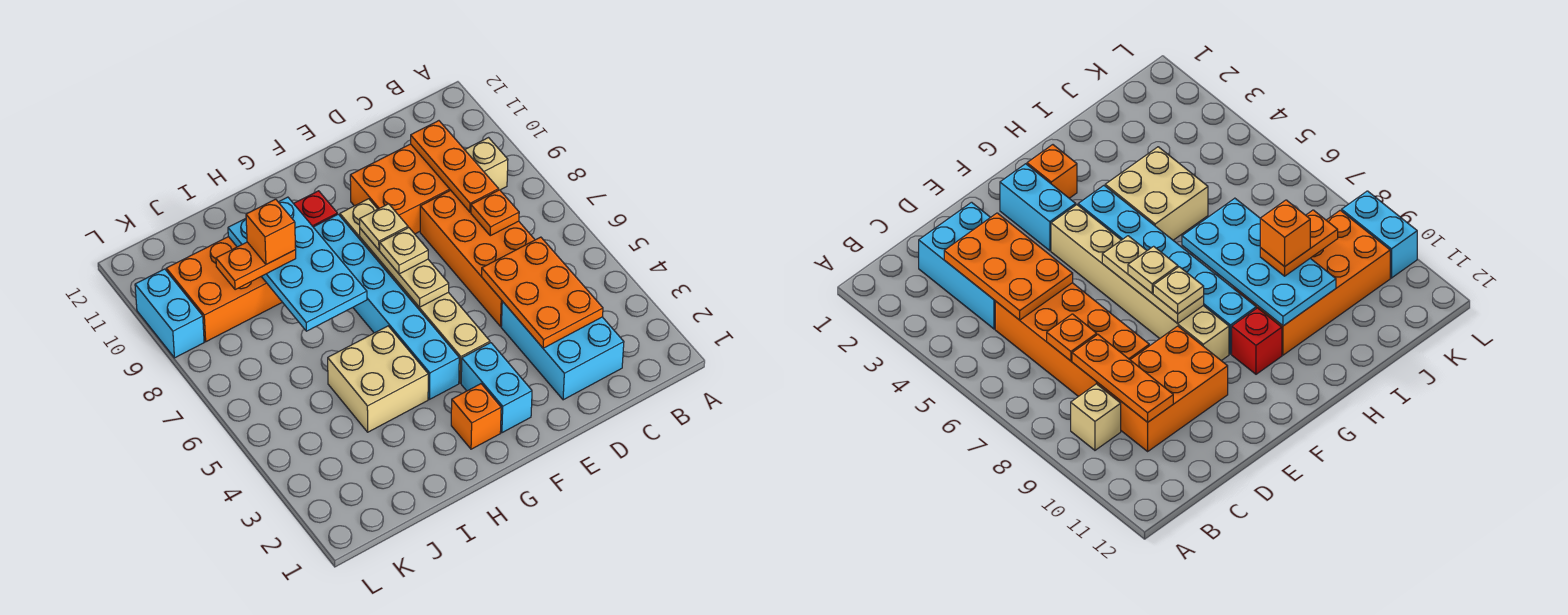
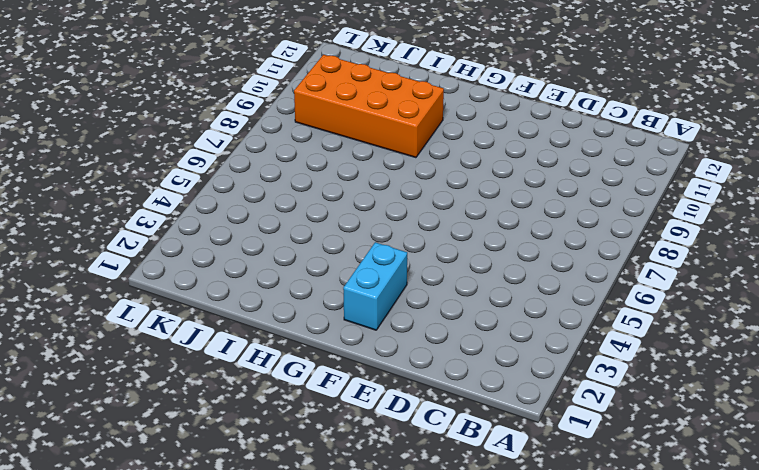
none -> tan 1x1 brick [465,138,508,190]
none -> cyan 2x3 brick [501,301,624,400]
none -> orange 2x4 brick [420,190,535,327]

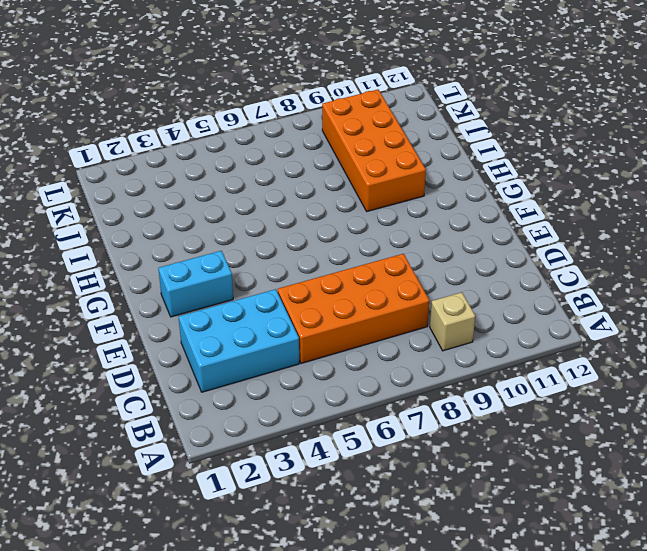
none -> orange 2x3 brick [350,144,450,234]
none -> tan 1x6 brick [340,199,490,383]
none -> orange 1x1 brick [451,384,501,449]

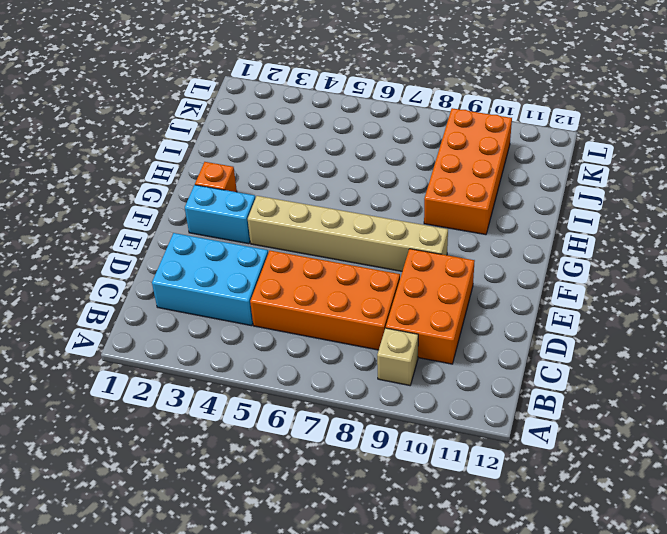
none -> cyan 1x6 brick [314,214,459,399]
none -> red 1x1 brick [294,191,337,227]
none -> tan 2x2 brick [328,326,428,432]

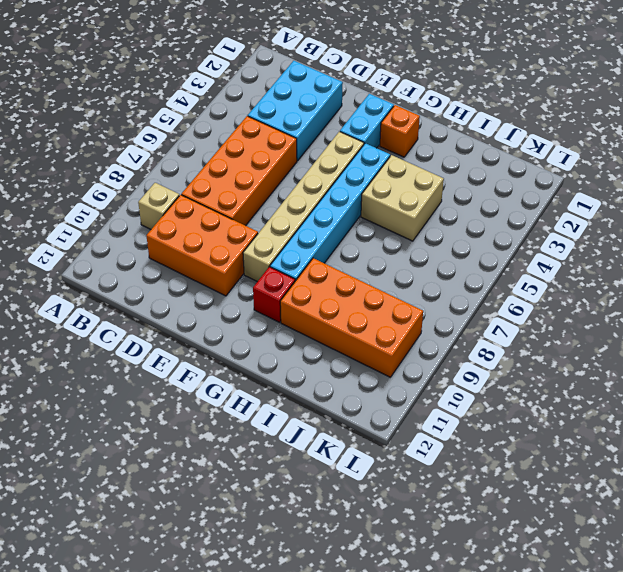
none -> cyan 1x2 brick [135,269,204,358]
none -> orange 2x3 plate [482,237,603,348]
none -> orange 1x1 plate [471,190,519,236]

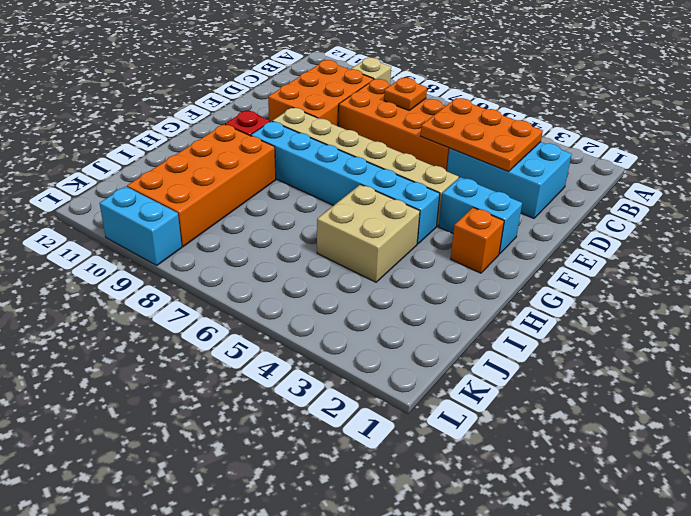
none -> orange 1x3 plate [411,121,499,212]
none -> tan 1x3 plate [360,229,449,307]
none -> cyan 2x4 plate [228,197,367,331]

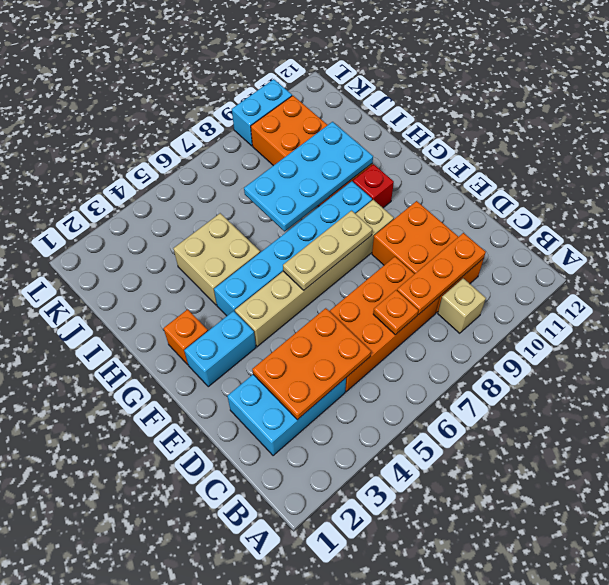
none -> tan 1x1 plate [380,228,428,274]
none -> tan 1x1 plate [360,204,408,250]
none -> orange 1x2 plate [216,242,296,290]

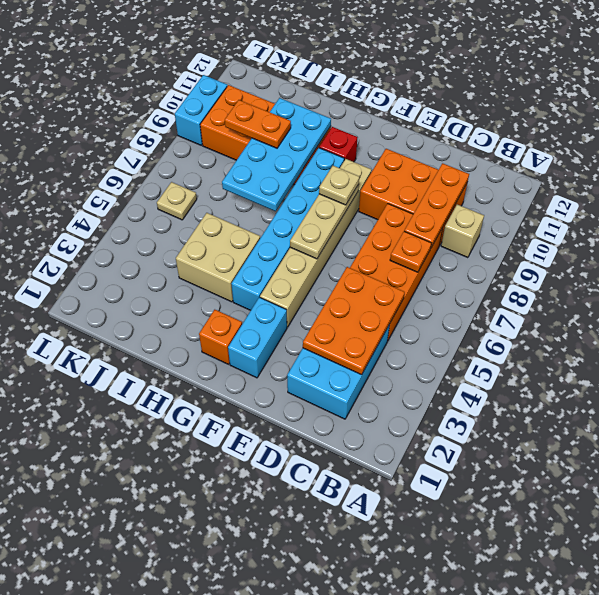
tan 1x1 plate [157,182,197,220] -> tan 1x1 plate moved to [380,228,428,274]
none -> orange 1x1 brick [246,199,296,264]

